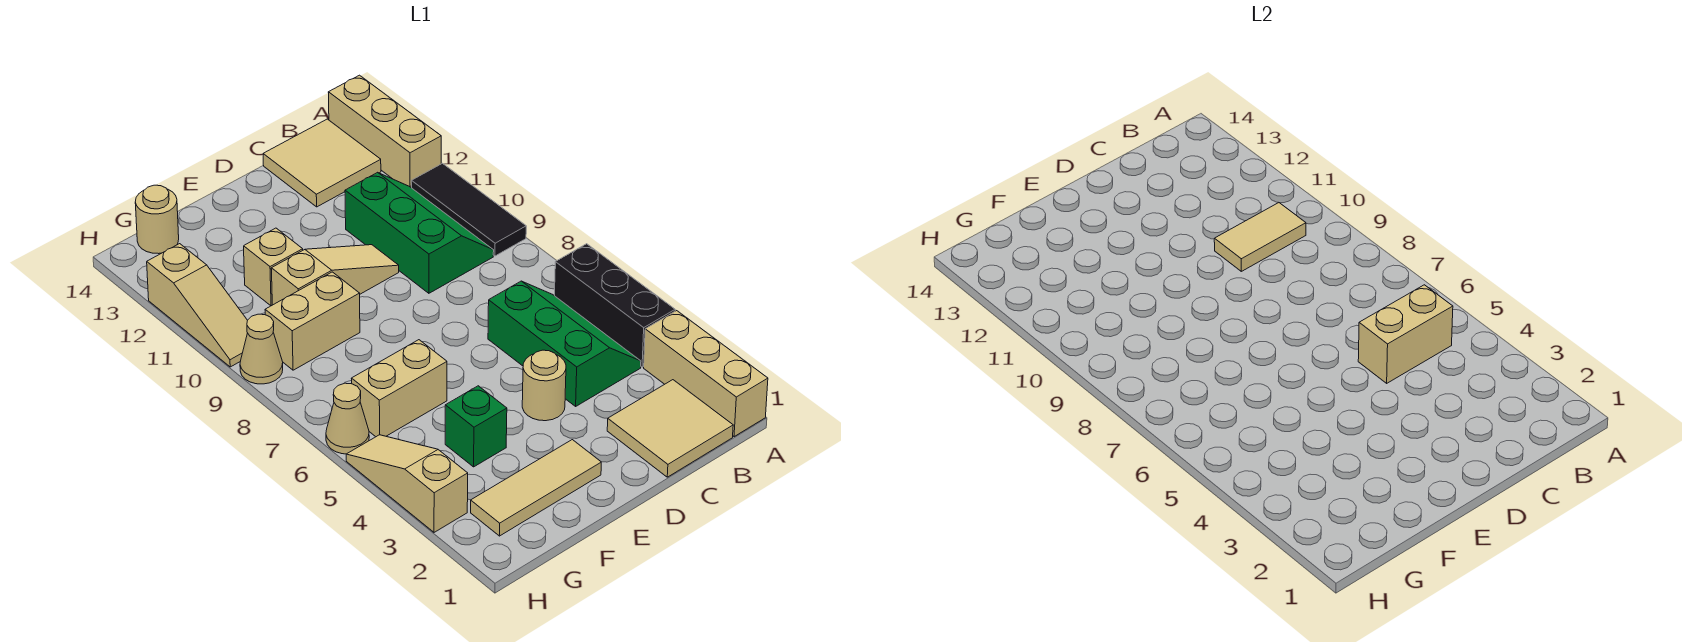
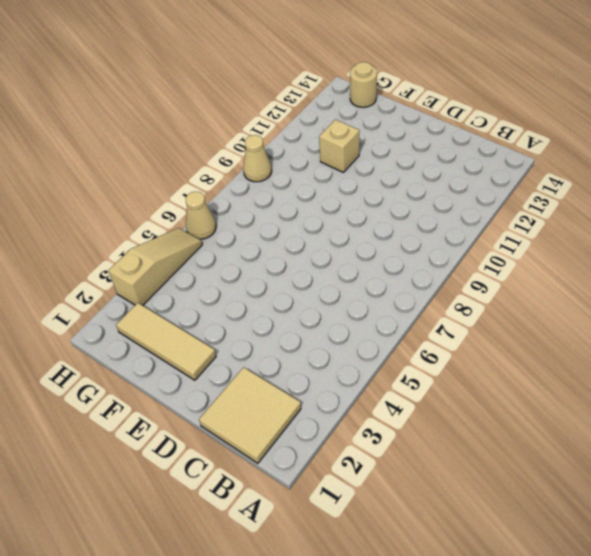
none -> tan 1x3 brick [644,311,768,437]
none -> black 1x3 brick [555,244,675,367]
none -> black 1x3 tile [411,163,526,256]

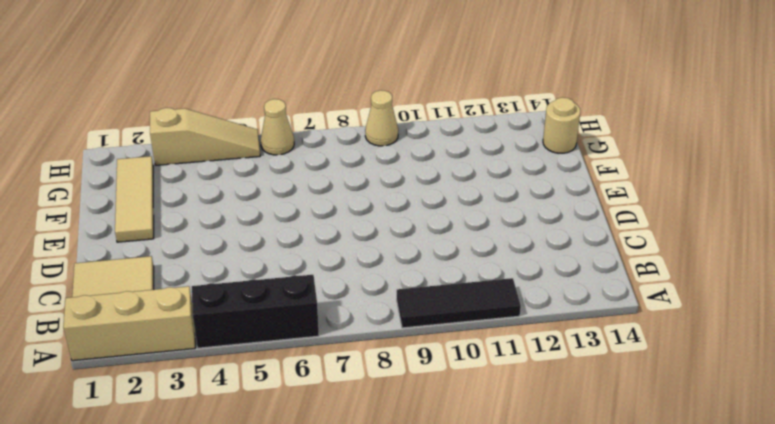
none -> tan 1x3 brick [328,75,441,188]
none -> green 2x3 slope [488,281,641,406]
none -> green 2x3 slope [345,172,494,293]

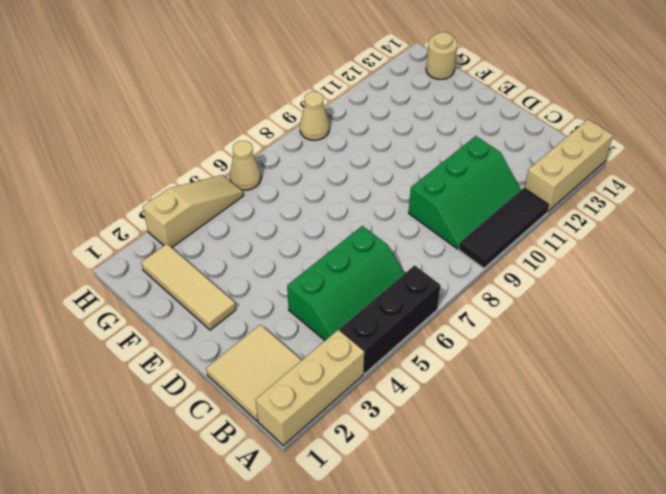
none -> tan 2x2 tile [263,119,381,207]
none -> tan 1x1 round brick [522,350,566,421]
none -> tan 1x3 slope [271,245,399,305]

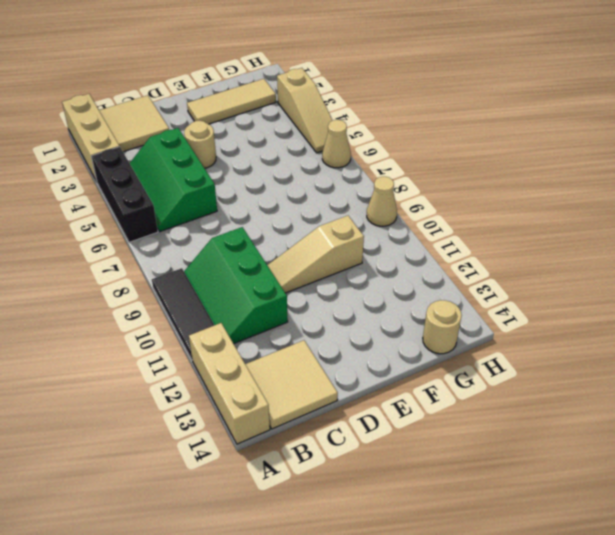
none -> green 1x1 brick [445,386,507,467]
none -> tan 1x2 brick [351,340,447,437]
none -> tan 1x2 brick [265,272,360,370]

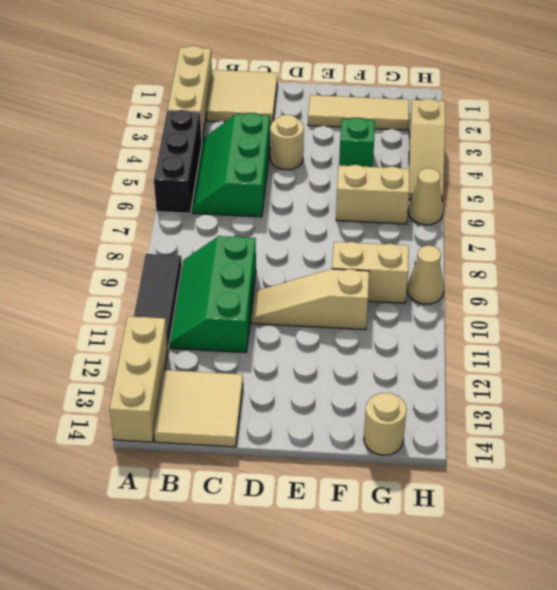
none -> tan 1x1 brick [244,228,303,306]
none -> tan 1x3 slope [147,244,248,367]
none -> tan 1x2 brick [1358,285,1453,383]

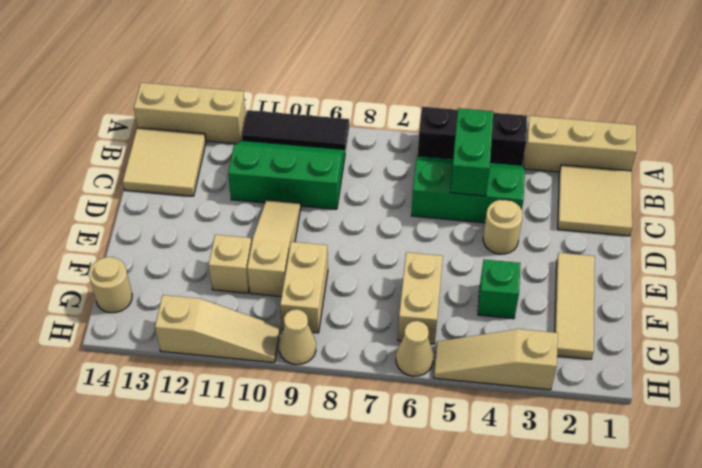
green 1x2 brick [450,108,493,196] -> tan 1x2 brick [1358,285,1453,383]
none -> tan 1x2 tile [1214,203,1306,271]

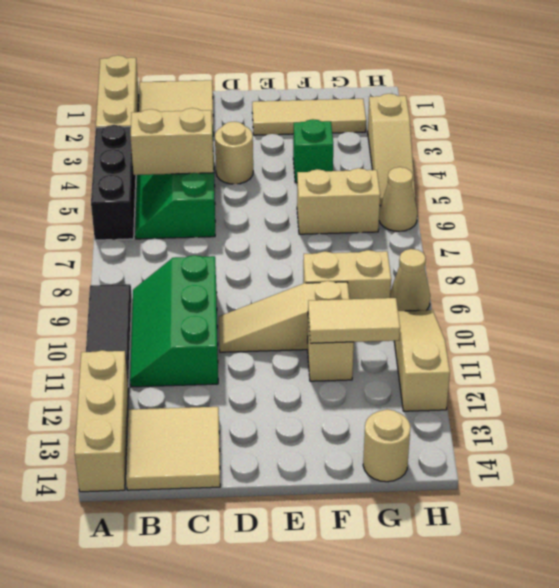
tan 1x2 tile [308,298,400,343] -> tan 1x2 tile moved to [1214,203,1306,271]

